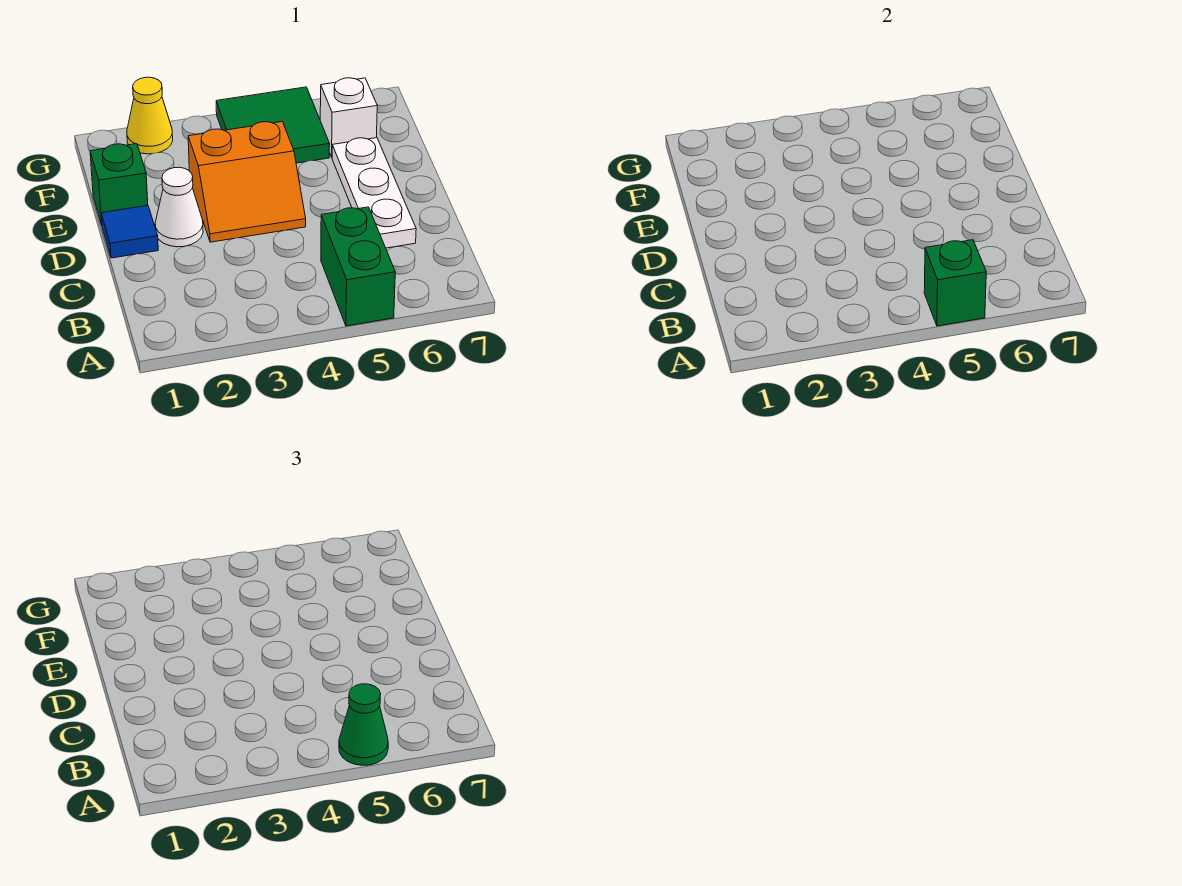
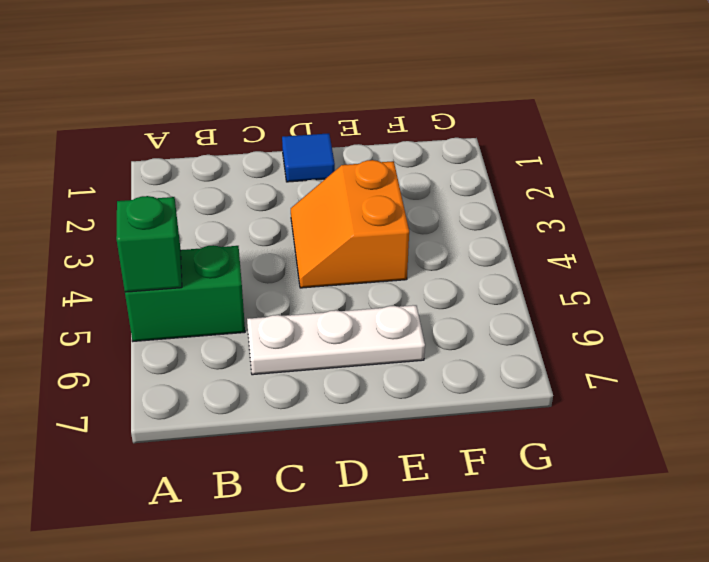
none -> white 1x1 cone [155,167,203,247]
none -> green 1x1 brick [90,144,148,225]

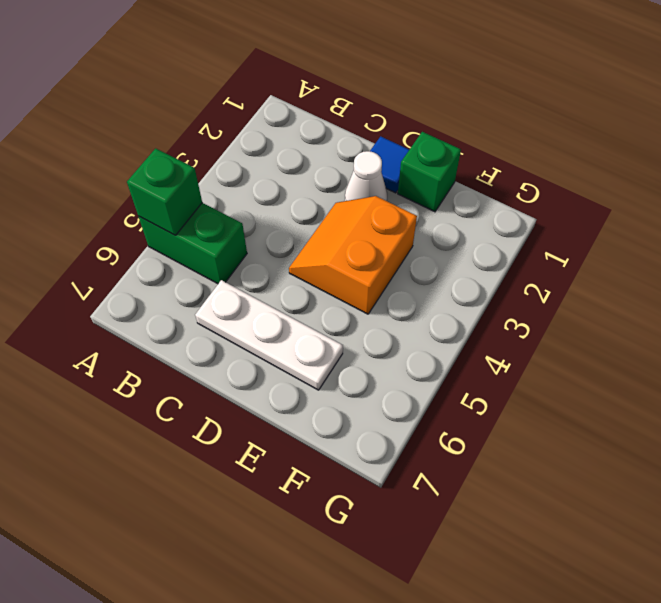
none -> green 2x2 tile [216,87,330,163]
none -> white 1x1 brick [320,78,377,157]

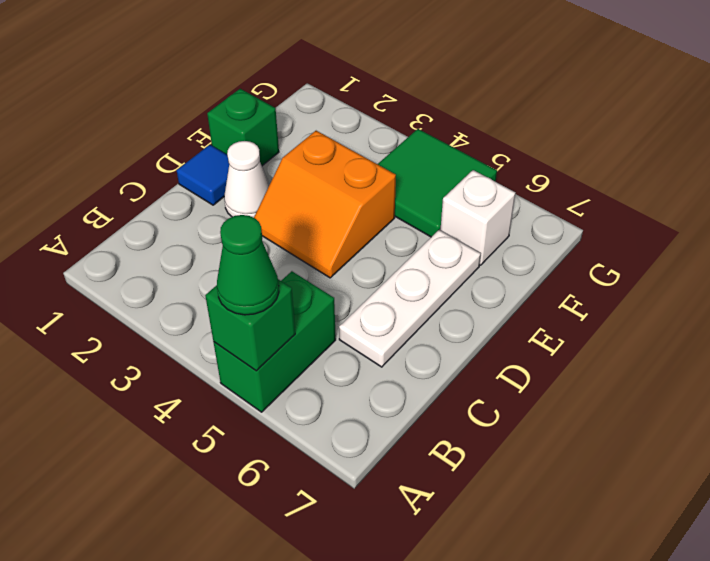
none -> yellow 1x1 cone [127,77,173,154]

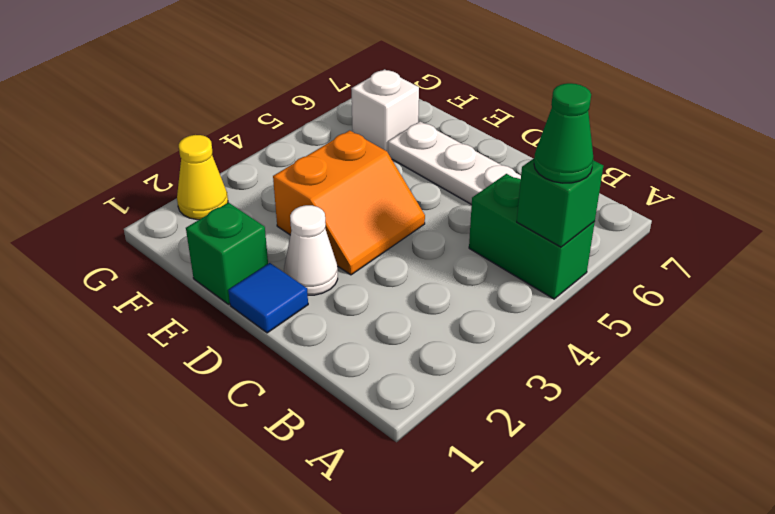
none -> green 2x2 tile [216,87,330,163]

